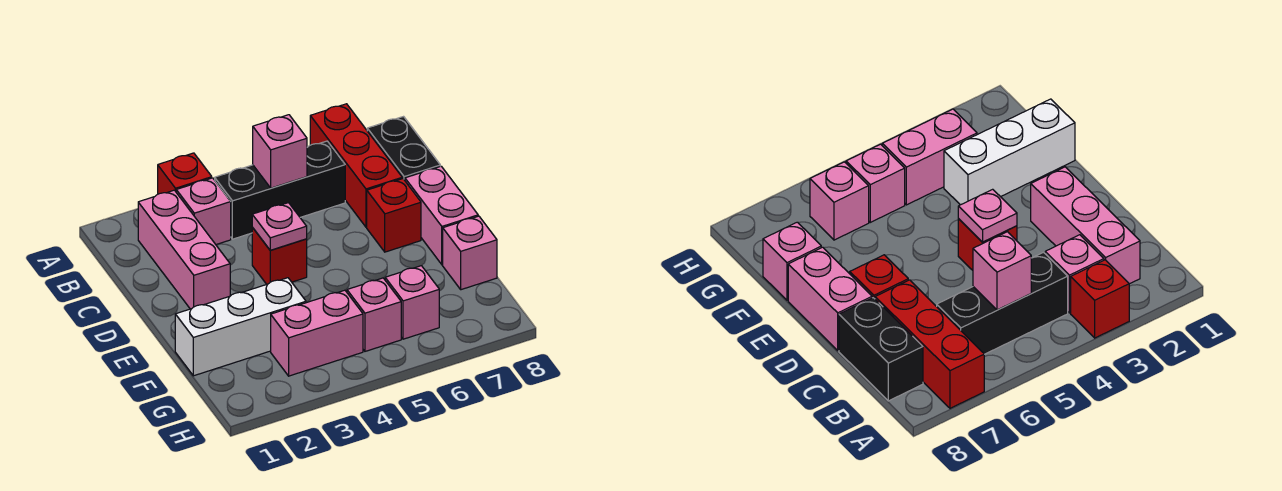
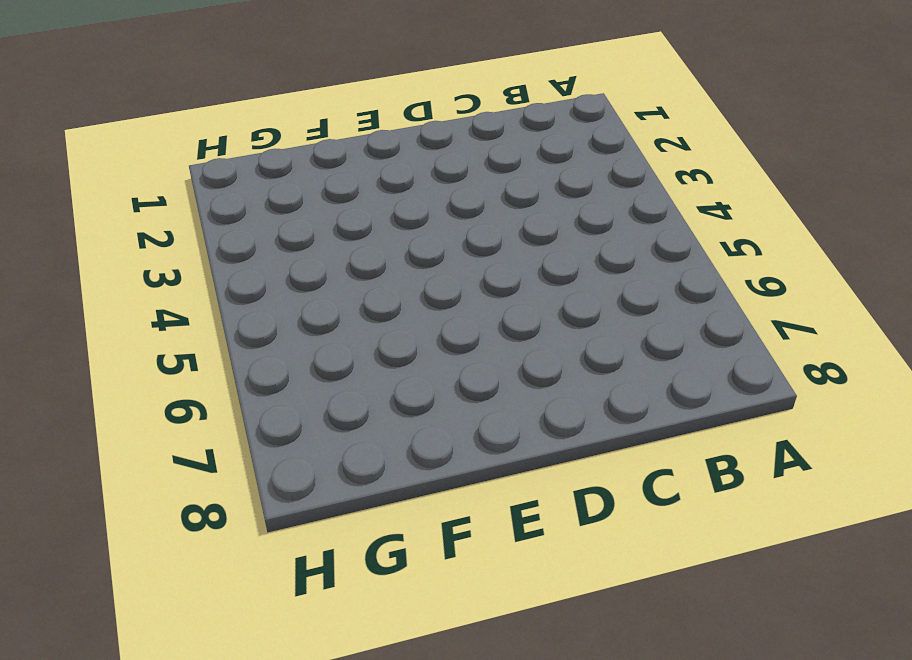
none -> red 1x1 brick [158,153,212,194]
none -> red 1x3 brick [310,104,402,227]
none -> pink 1x3 brick [138,190,230,309]

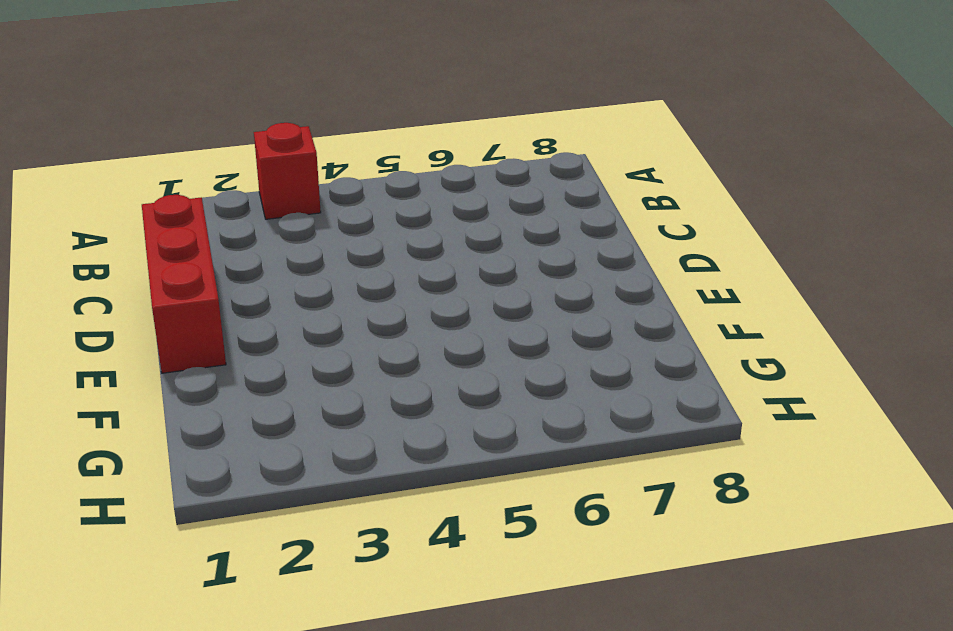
red 1x3 brick [142,195,226,373] -> red 1x3 brick moved to [310,104,402,227]
none -> pink 1x3 brick [138,190,230,309]
none -> pink 1x1 brick [176,178,231,244]
none -> black 1x3 brick [215,141,345,239]

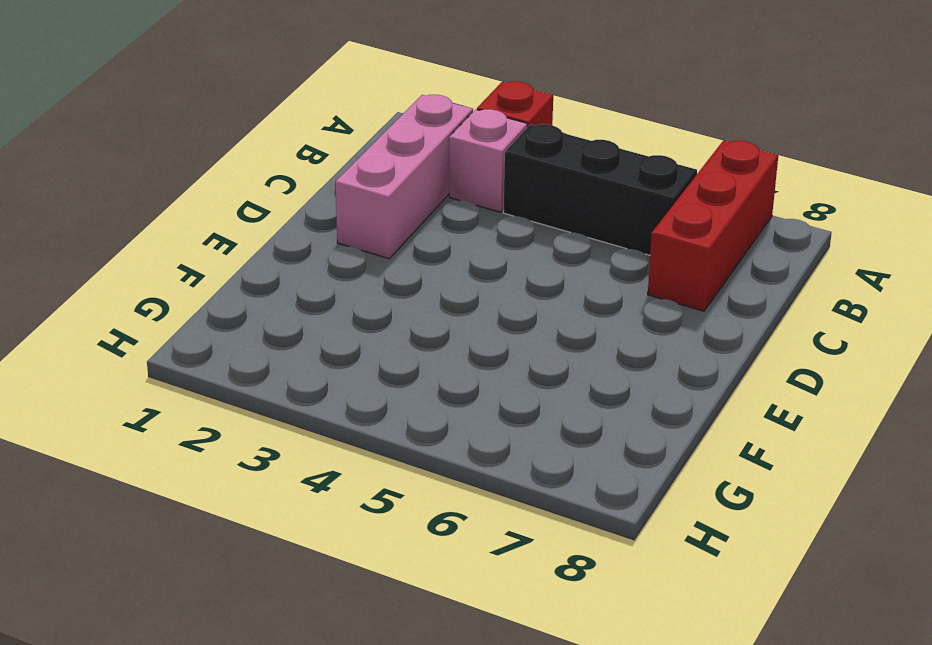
none -> black 1x2 brick [367,117,440,180]
none -> red 1x1 brick [252,228,307,284]
none -> red 1x1 brick [367,179,421,252]

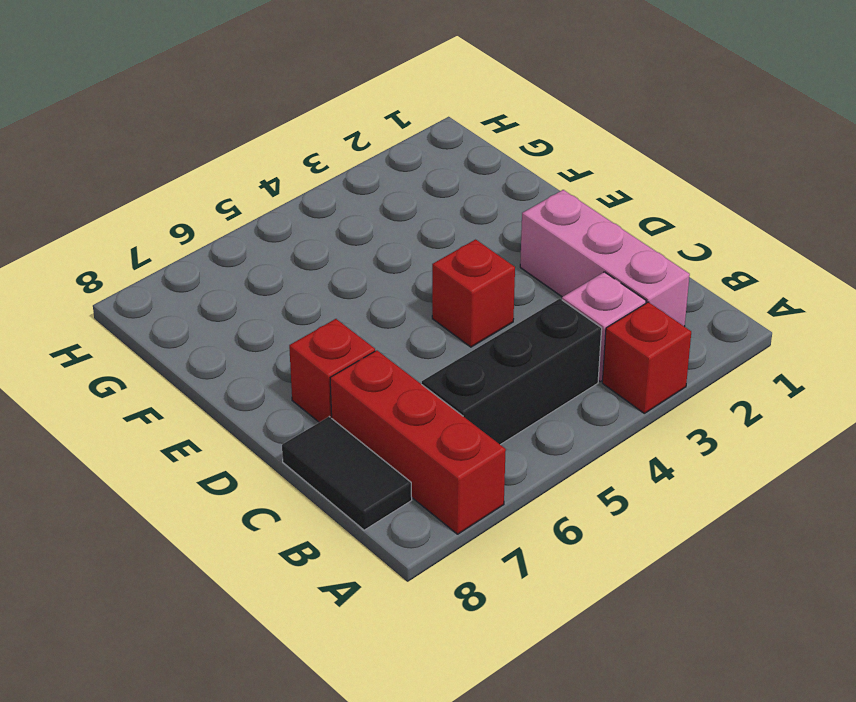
black 1x2 tile [282,417,412,530] -> black 1x2 brick [367,117,440,180]
none -> pink 1x2 brick [405,166,478,265]
none -> white 1x3 brick [175,278,306,376]
none -> pink 1x1 brick [443,216,497,290]

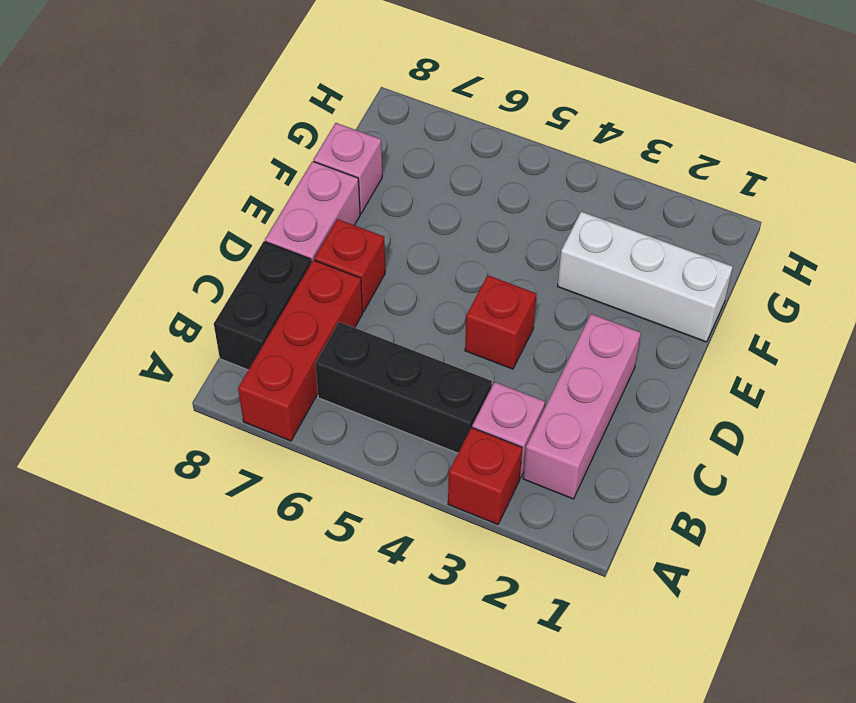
none -> pink 1x2 brick [271,290,363,376]
none -> pink 1x1 brick [347,278,401,351]
none -> pink 1x1 brick [385,266,439,339]

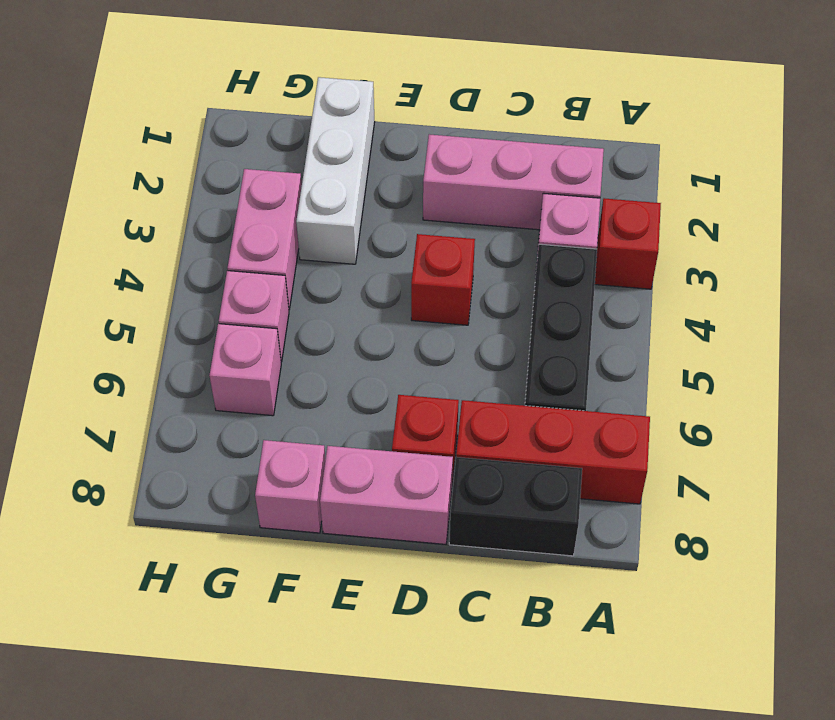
none -> pink 1x1 brick [253,115,307,188]
none -> pink 1x1 plate [252,203,307,250]

